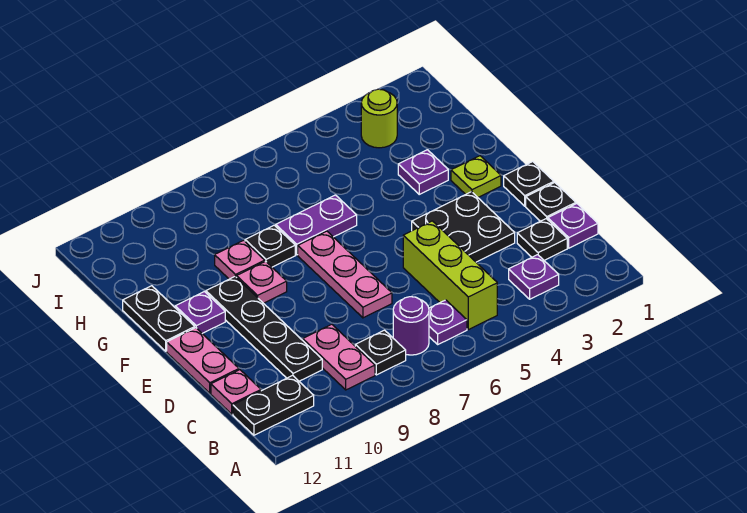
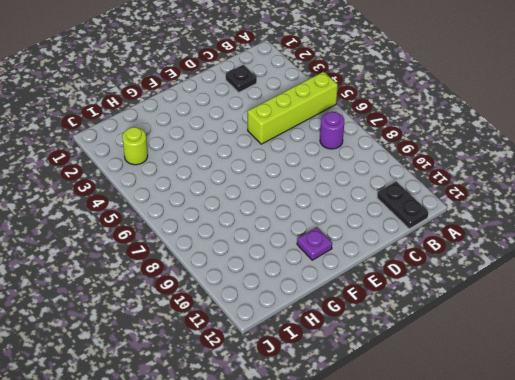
lime 1x4 brick [248,72,338,144] -> lime 1x3 brick [403,221,497,330]
none -> purple 1x1 plate [509,255,559,299]
none -> purple 1x1 plate [429,300,467,344]
none -> black 1x1 plate [355,330,406,375]

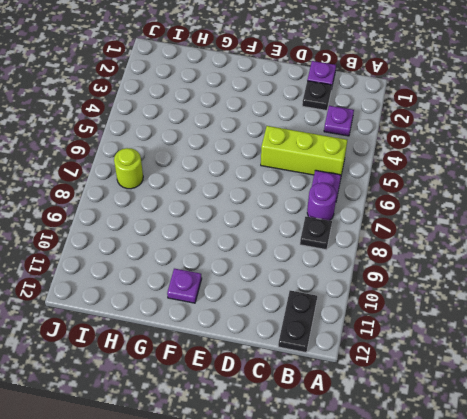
lime 1x1 round brick [114,148,143,189] -> lime 1x1 round brick moved to [361,89,397,148]
none -> pink 1x2 plate [303,324,375,390]
none -> black 1x4 plate [206,277,322,381]
none -> pink 1x1 plate [211,370,261,414]

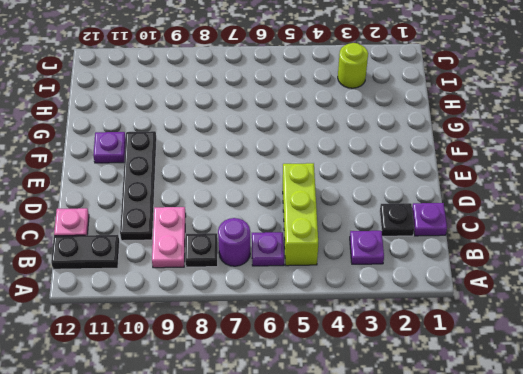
none -> black 1x1 plate [526,183,576,221]
none -> black 2x2 plate [412,192,515,262]
none -> pink 1x3 plate [298,231,392,318]

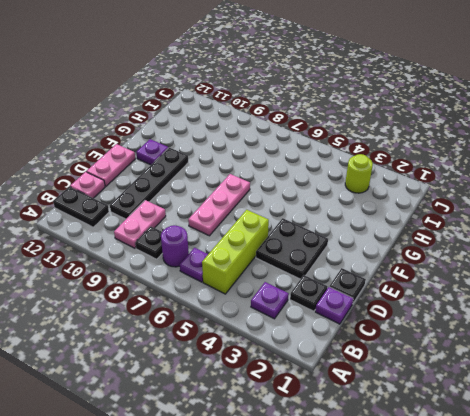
none -> black 1x1 plate [504,162,554,206]
none -> lime 1x1 plate [451,156,501,197]
none -> pink 1x1 plate [237,261,287,303]

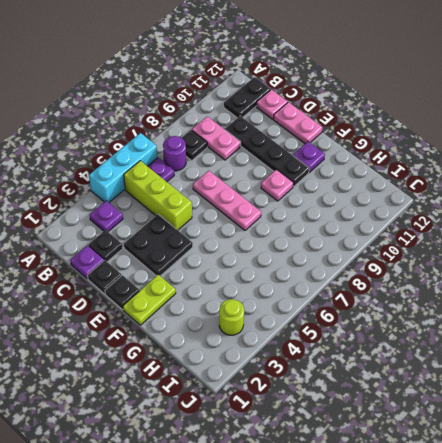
cyan 1x3 brick [89,133,157,202] -> none
lime 1x2 plate [123,275,176,325] -> lime 1x1 plate [451,156,501,197]
none -> black 1x2 plate [123,286,195,351]
none -> purple 1x1 plate [398,150,448,194]
none -> purple 1x2 plate [276,195,357,255]

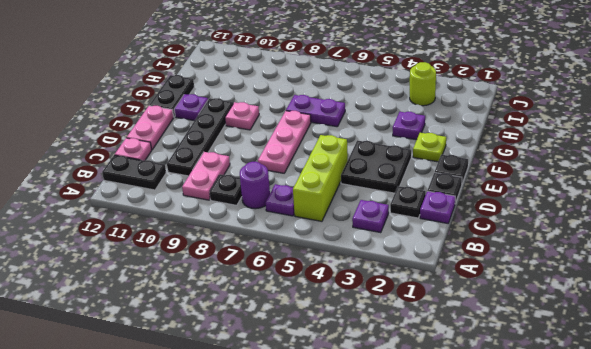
none -> black 1x1 plate [245,225,295,267]
none -> pink 1x1 plate [215,240,265,279]

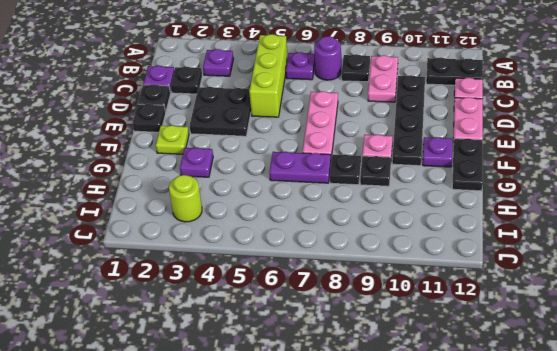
black 1x1 plate [360,156,391,186] -> pink 1x1 plate [215,240,265,279]

